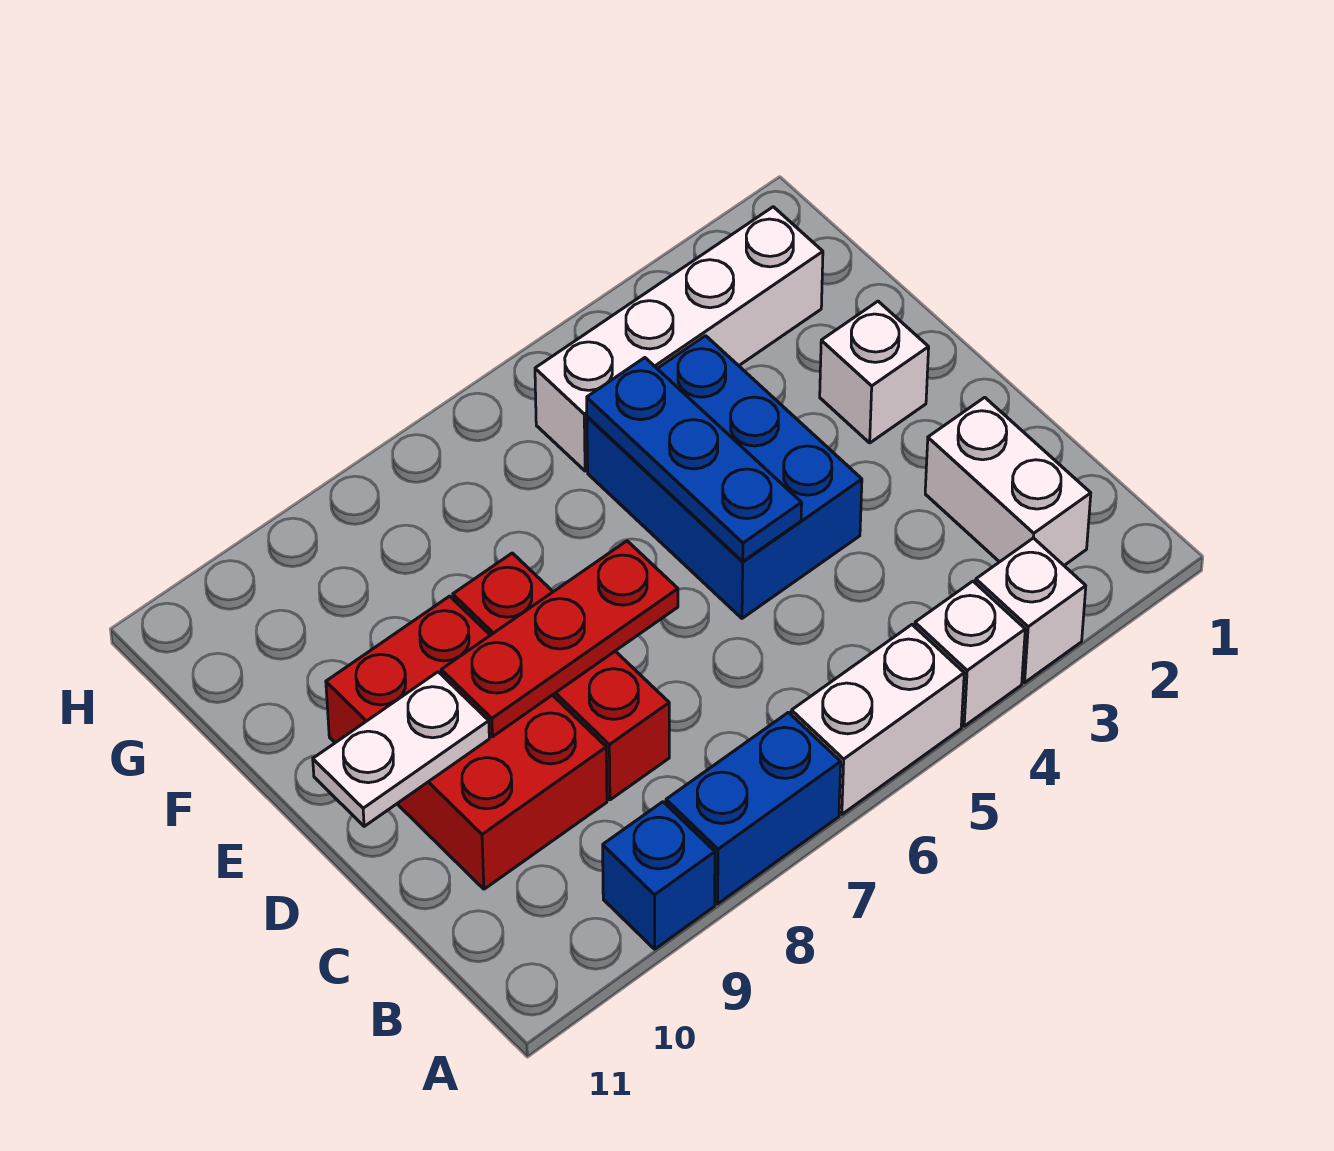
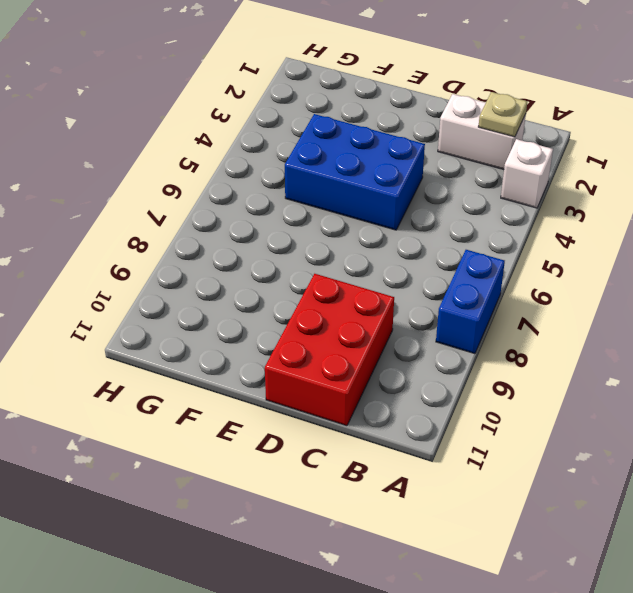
tan 1x1 plate [478,92,527,137] -> none
red 2x3 brick [265,274,394,426] -> red 2x3 brick turned to [326,596,607,889]
none -> white 1x1 brick [915,581,1025,726]
none -> white 1x2 brick [791,625,964,814]
none -> blue 1x1 brick [603,802,715,949]

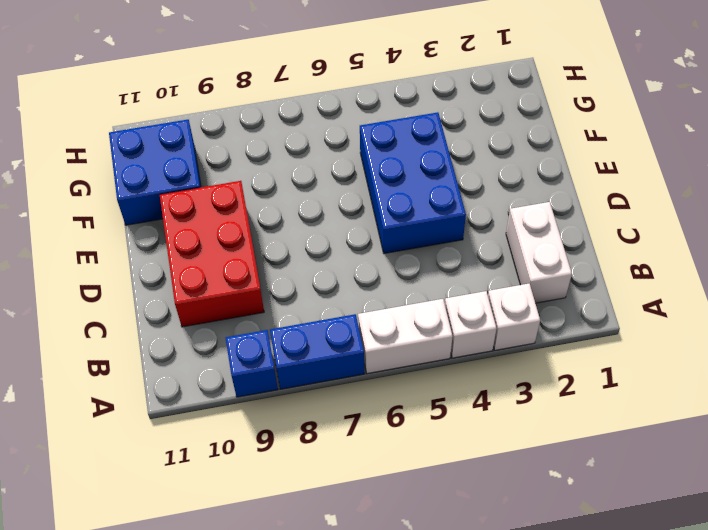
blue 2x2 brick [109,120,201,225] -> none
none -> red 1x3 brick [453,553,669,800]
none -> white 1x1 brick [820,301,929,443]
none -> white 1x4 brick [535,207,823,471]

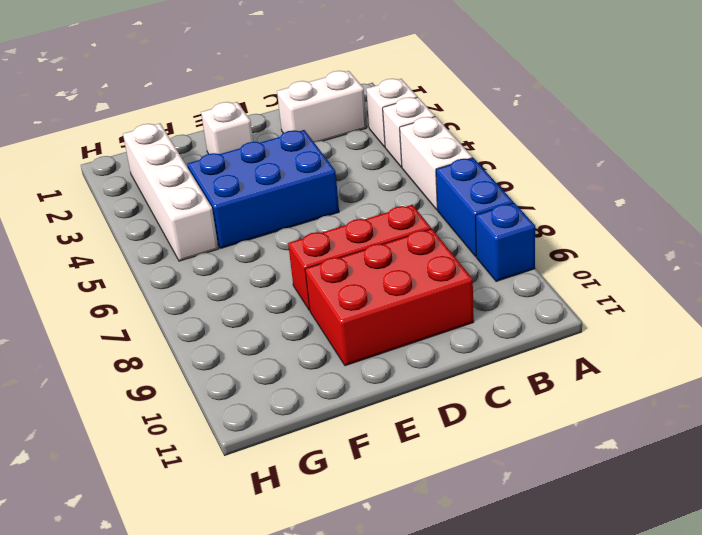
none -> blue 1x3 plate [587,358,802,561]
none -> red 1x3 plate [441,541,678,737]
none -> white 1x2 plate [313,672,489,826]

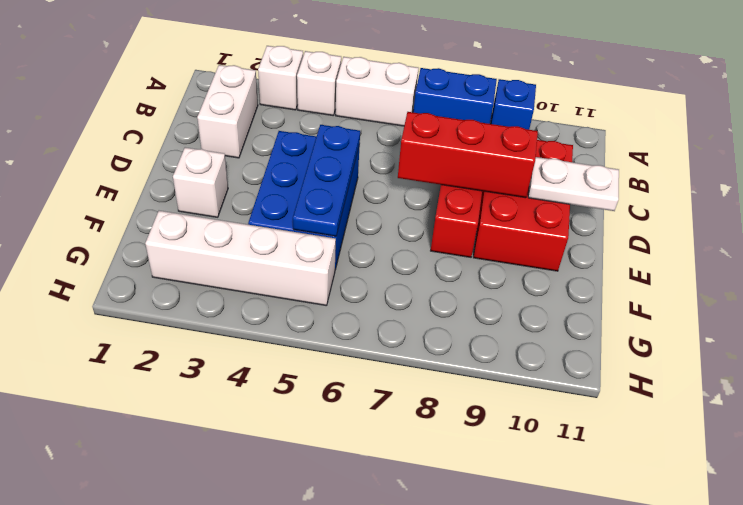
red 1x3 brick [398,112,538,198] -> red 1x3 plate [441,541,678,737]

